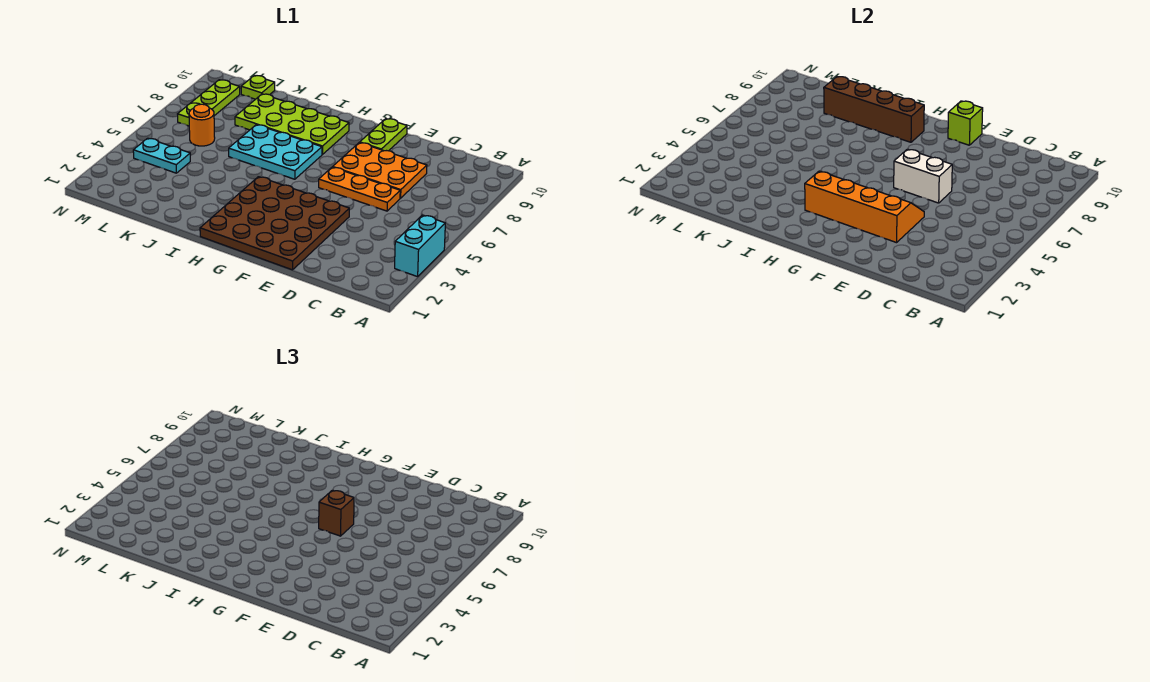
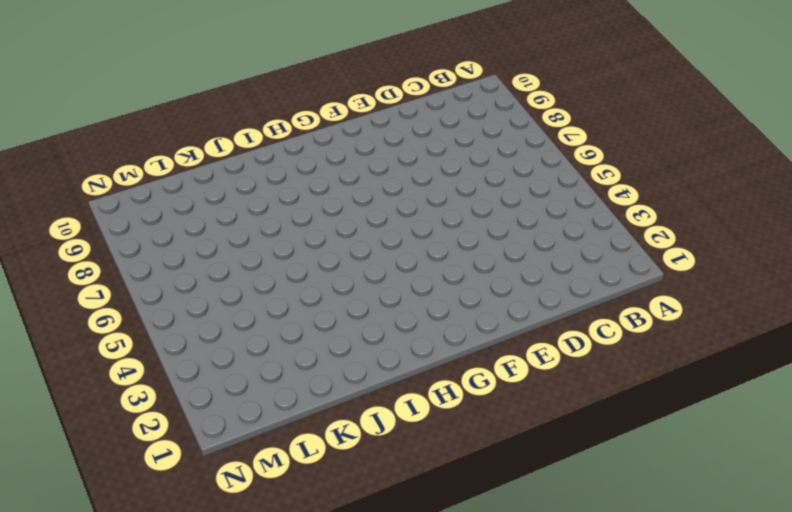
none -> cyan 1x2 brick [395,215,445,277]
none -> orange 1x3 plate [319,167,400,211]
none -> orange 2x3 plate [333,142,427,198]

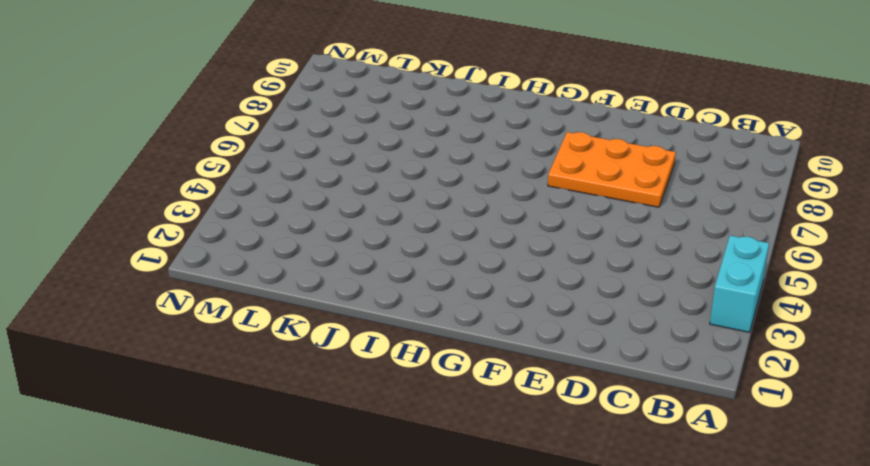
none -> orange 1x3 plate [319,167,400,211]
none -> brown 4x4 plate [200,177,349,270]
none -> lime 1x2 plate [360,119,407,151]

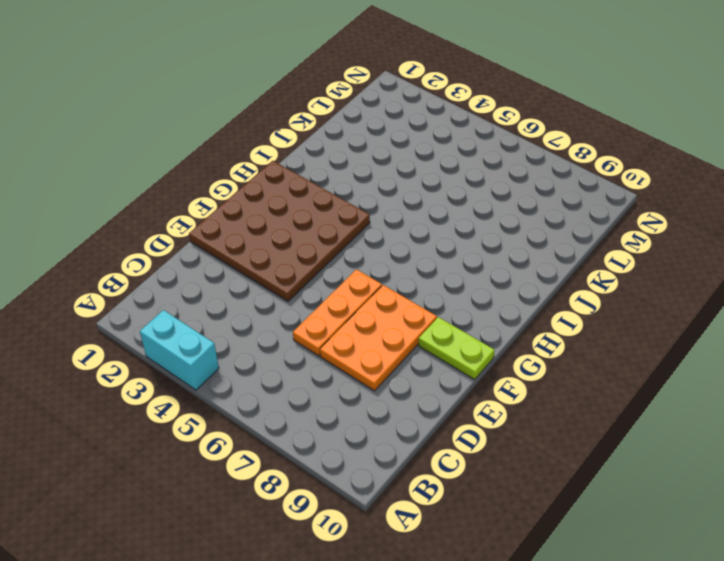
none -> cyan 2x3 plate [229,125,322,179]
none -> lime 2x4 plate [235,94,349,155]
none -> cyan 1x2 plate [133,138,190,173]

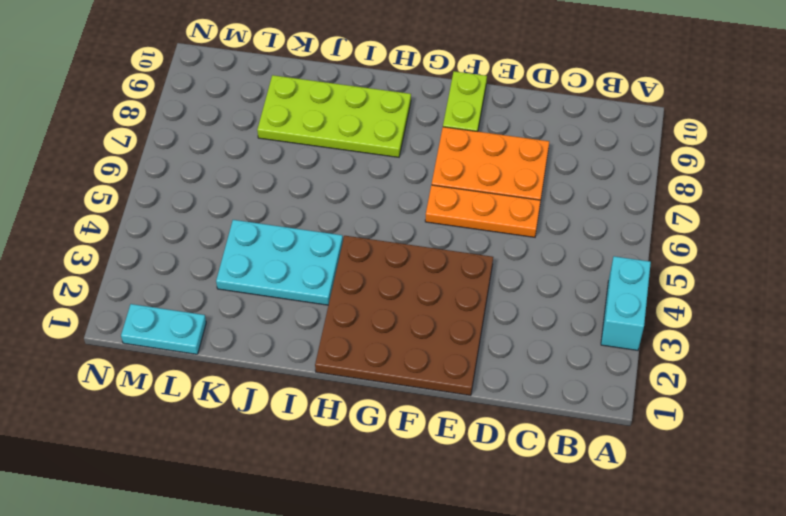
cyan 2x3 plate [216,220,343,305] -> cyan 2x3 plate moved to [229,125,322,179]
cyan 1x2 plate [121,304,206,354] -> cyan 1x2 plate moved to [133,138,190,173]
none -> orange 1x1 round brick [189,104,215,146]
none -> lime 1x1 plate [241,75,275,99]
none -> lime 1x3 plate [178,80,240,126]

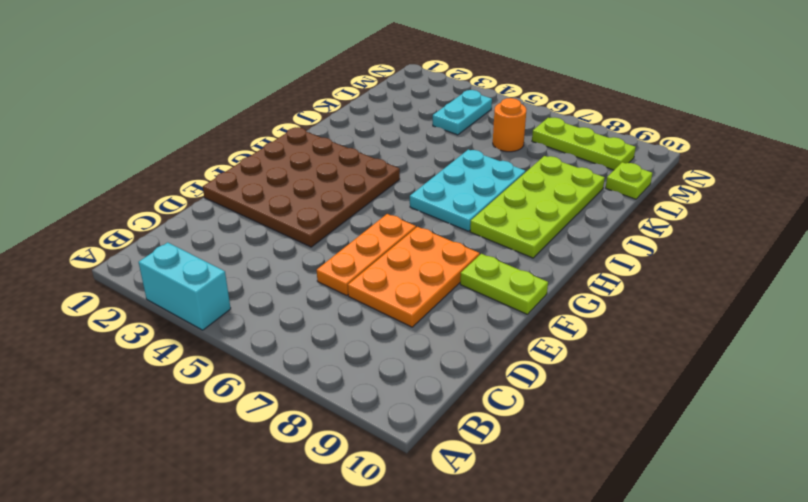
none -> orange 2x4 slope [805,171,924,243]
none -> white 1x2 brick [894,149,952,203]
none -> lime 1x1 brick [948,101,983,145]

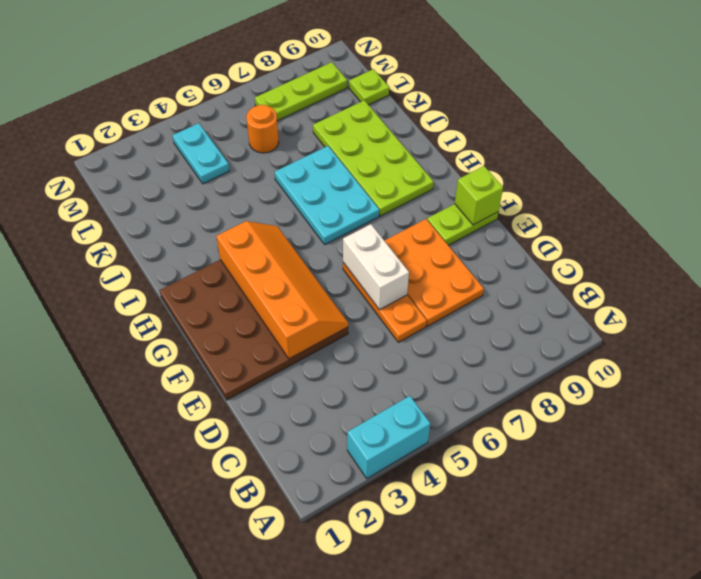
none -> brown 1x4 brick [824,77,924,142]
none -> brown 1x1 brick [319,490,354,536]

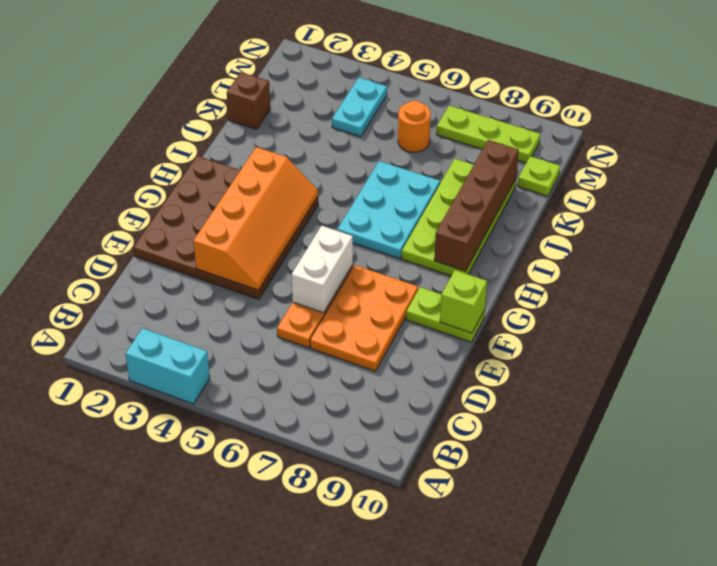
brown 1x1 brick [227,72,270,129] -> brown 1x1 brick moved to [319,490,354,536]

